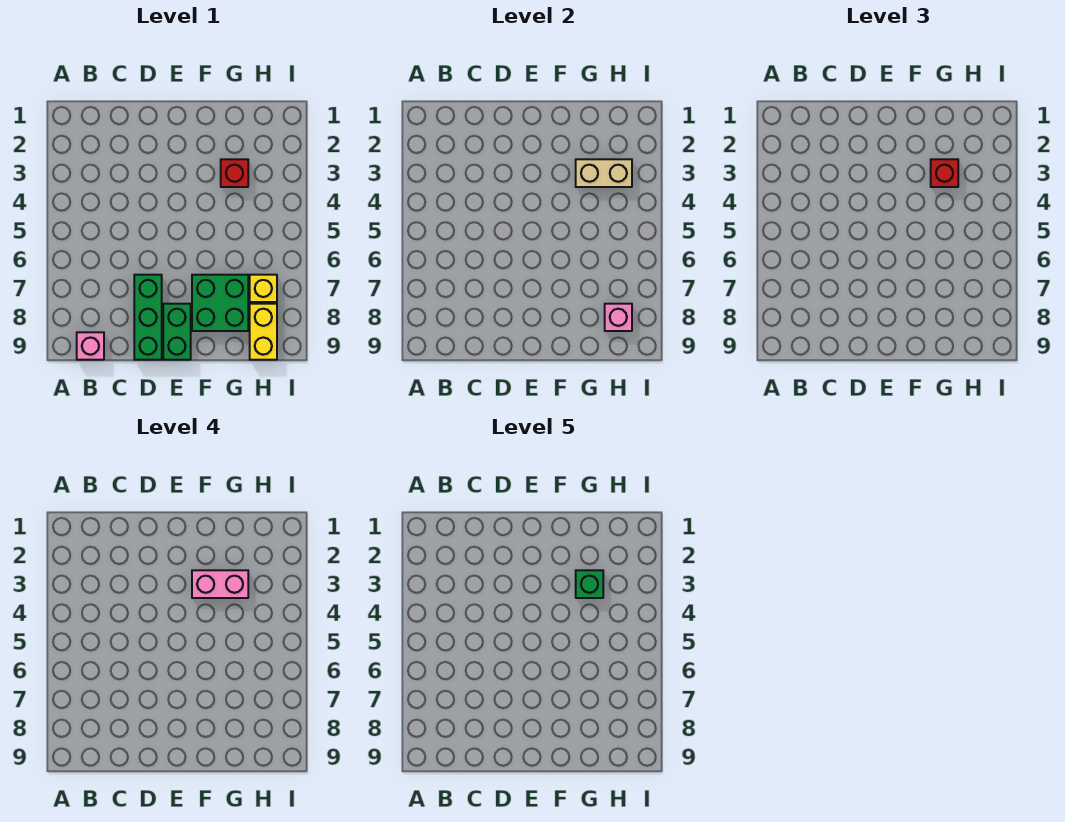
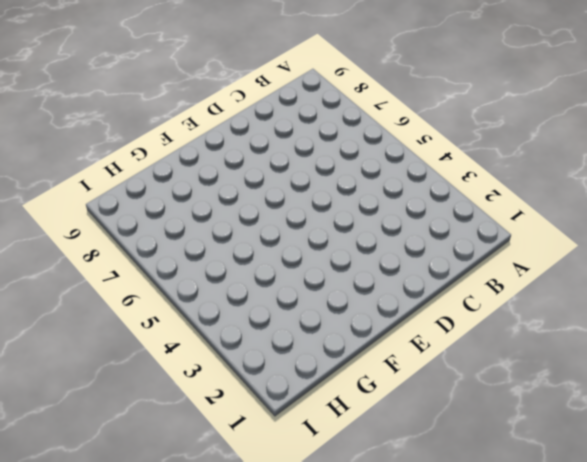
none -> pink 1x1 brick [77,332,104,360]
none -> green 1x3 brick [134,275,162,360]
none -> green 1x2 brick [163,304,191,360]

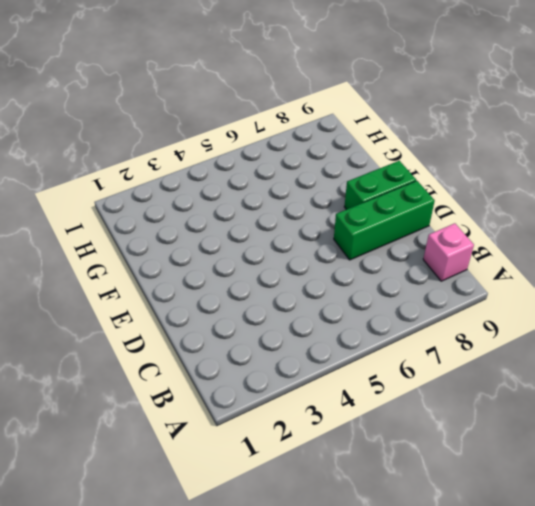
none -> green 2x2 brick [192,275,248,331]
none -> red 1x1 brick [221,159,248,187]
none -> yellow 1x1 brick [250,275,277,302]

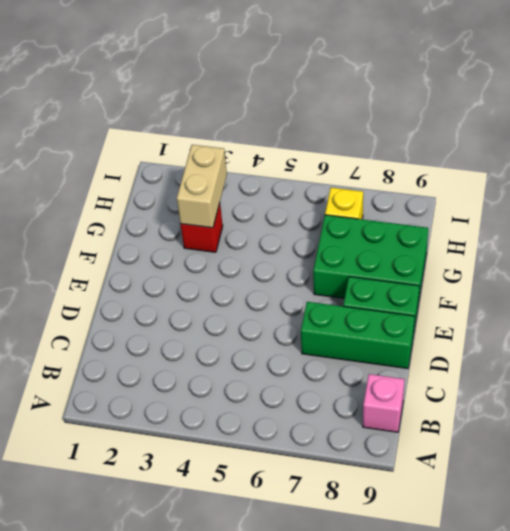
green 2x3 brick [313,215,428,304] -> green 2x2 brick [192,275,248,331]
none -> yellow 1x2 brick [250,304,277,360]
none -> pink 1x1 brick [605,304,632,331]
none -> red 1x1 brick [931,159,958,187]

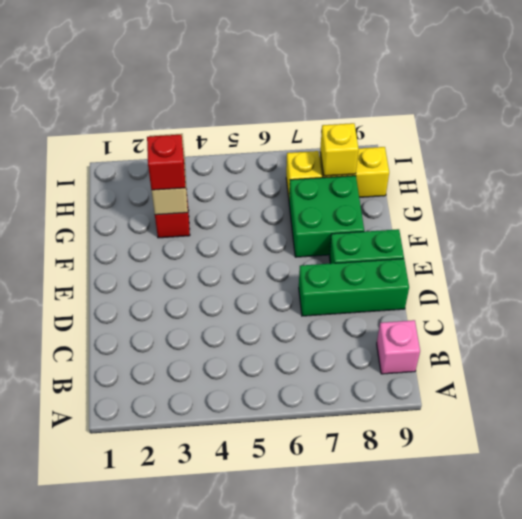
yellow 1x1 brick [320,123,359,176] -> pink 1x1 brick [605,304,632,331]
none -> pink 1x2 brick [192,570,248,598]
none -> green 1x1 brick [576,570,603,598]

